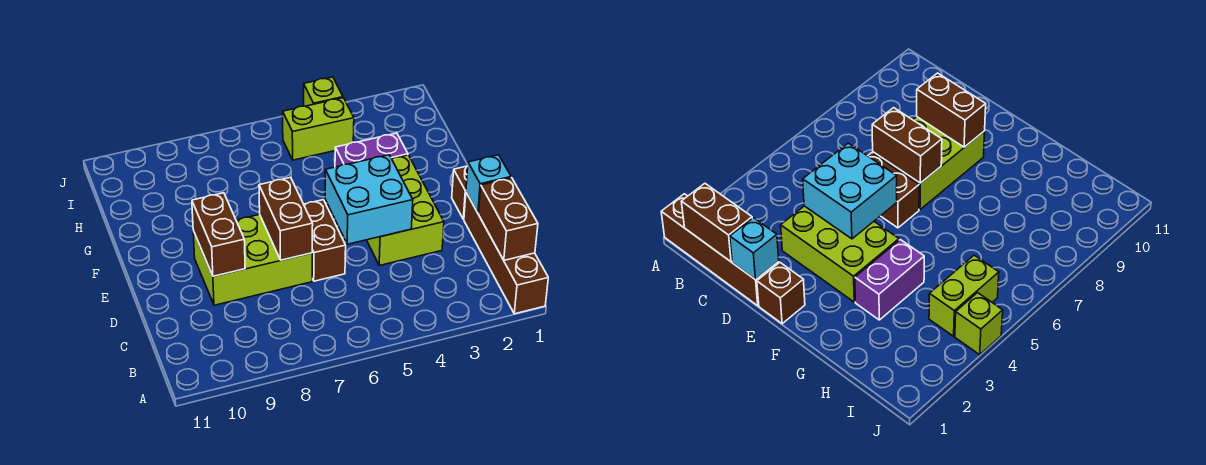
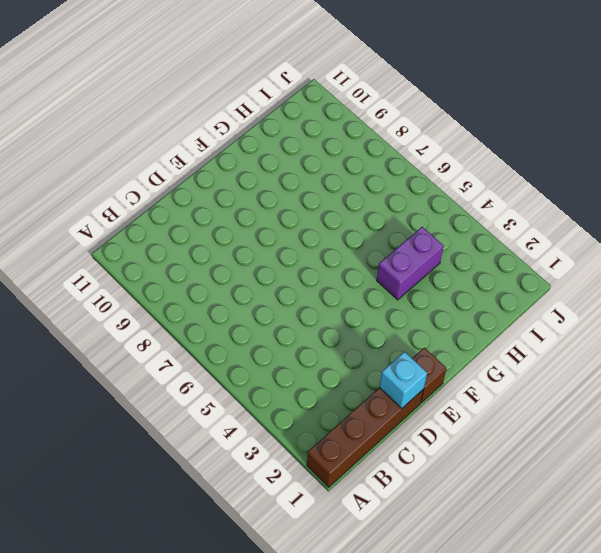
purple 1x2 brick [377,227,444,300] -> purple 1x2 brick turned to [335,133,408,167]
none -> lime 2x3 brick [367,155,444,265]
none -> brown 1x2 brick [304,200,346,281]
none -> lime 2x3 brick [193,215,312,305]

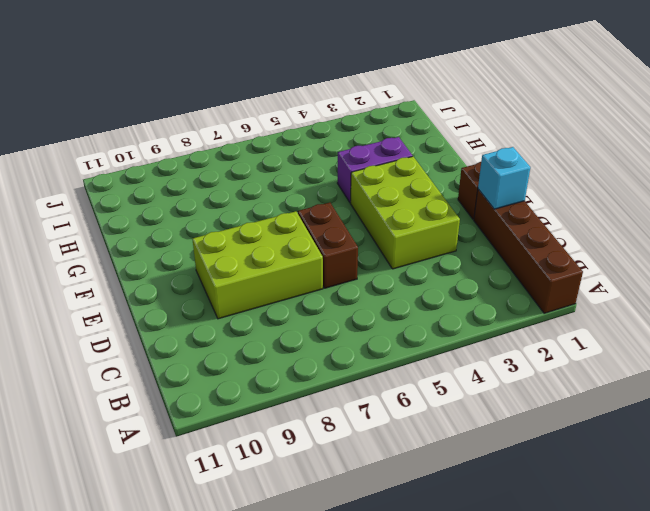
none -> lime 1x2 brick [283,98,354,160]
none -> lime 1x1 brick [304,77,343,106]
none -> brown 1x2 brick [479,178,538,260]

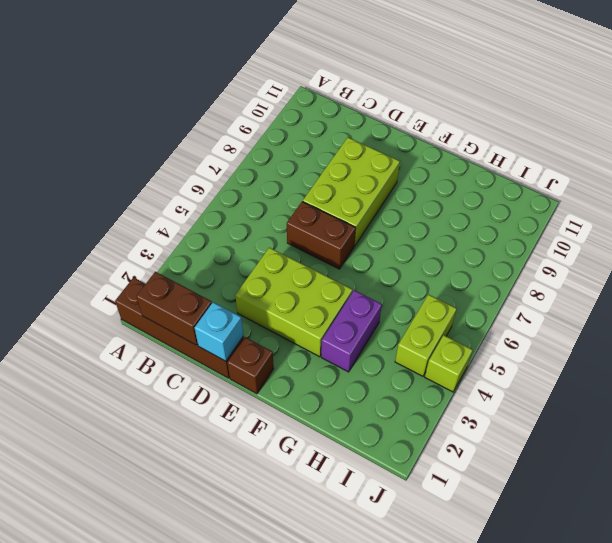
none -> cyan 2x2 brick [325,155,413,244]
none -> brown 1x2 brick [259,177,313,260]
none -> brown 1x2 brick [192,193,245,276]

